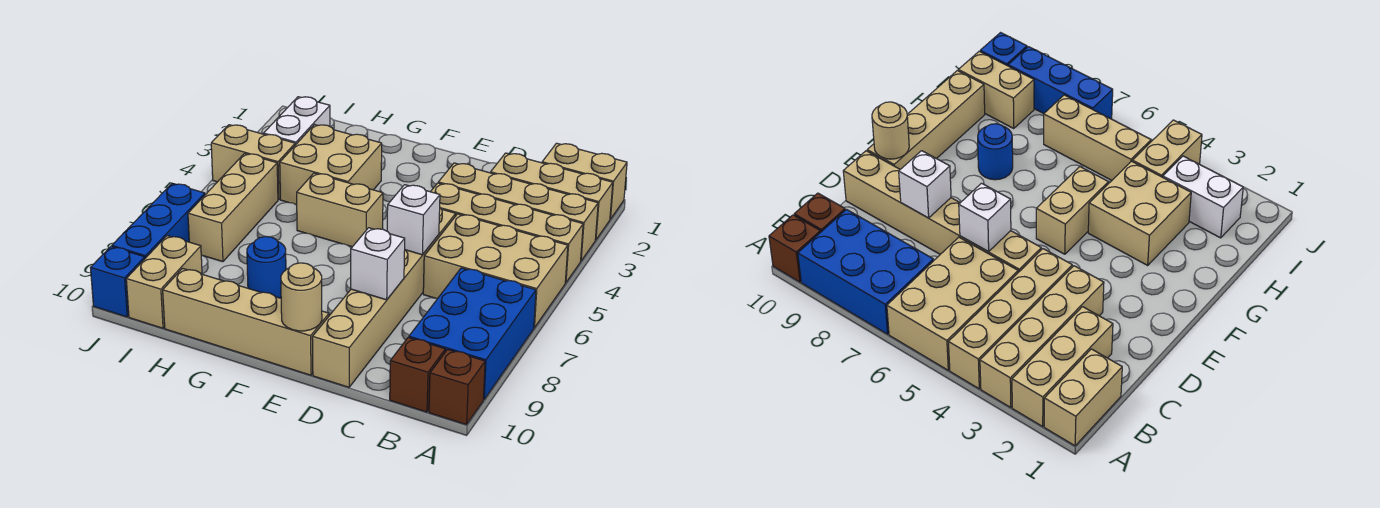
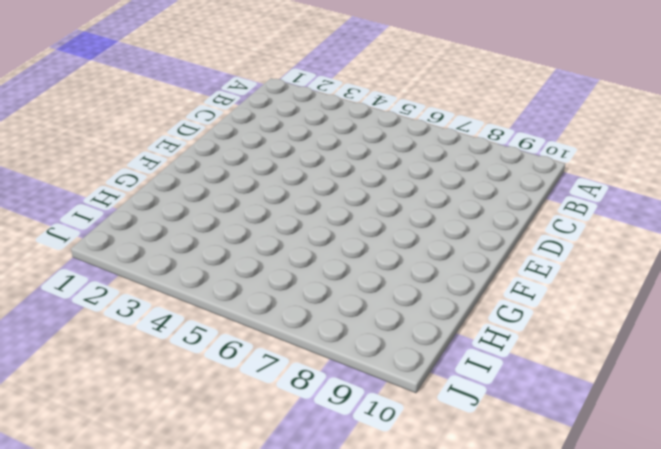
none -> tan 1x2 brick [542,143,627,219]
none -> tan 1x3 brick [491,153,613,240]
none -> tan 1x4 brick [438,163,598,261]

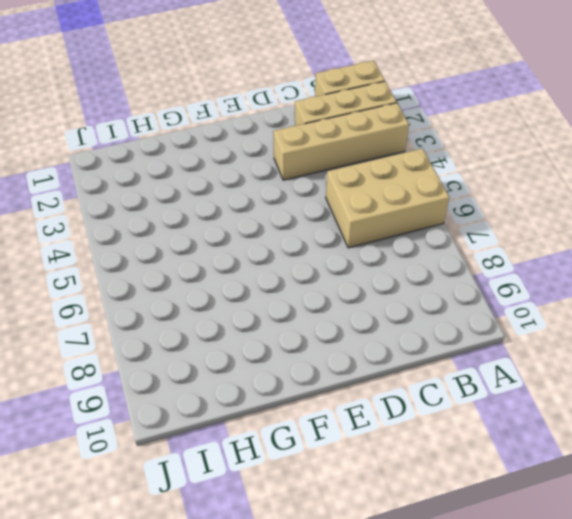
none -> tan 1x4 brick [431,183,583,283]
none -> blue 2x3 brick [409,268,536,399]
none -> brown 1x1 brick [429,350,485,425]

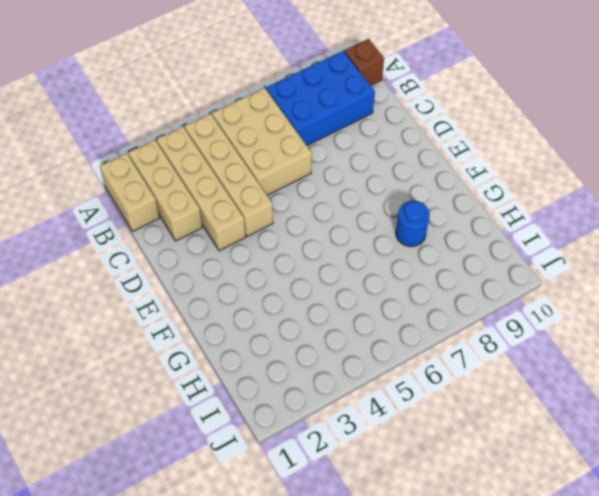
none -> brown 1x1 brick [390,338,445,412]
none -> tan 1x6 brick [312,208,456,387]
none -> tan 1x4 brick [163,268,329,375]

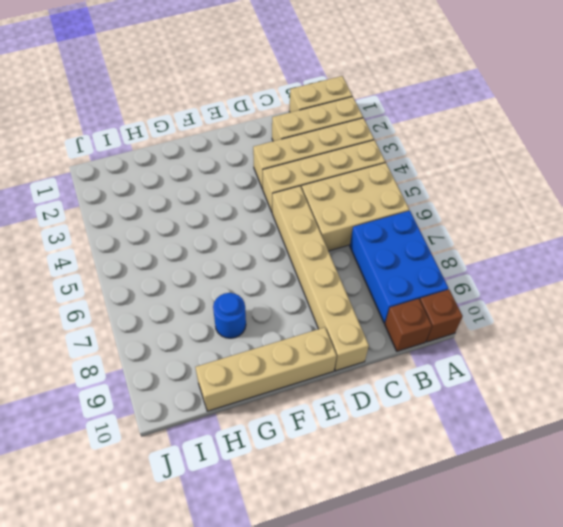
none -> tan 1x2 brick [297,173,383,247]
none -> tan 2x2 brick [280,125,382,205]
none -> white 1x2 brick [264,97,330,145]

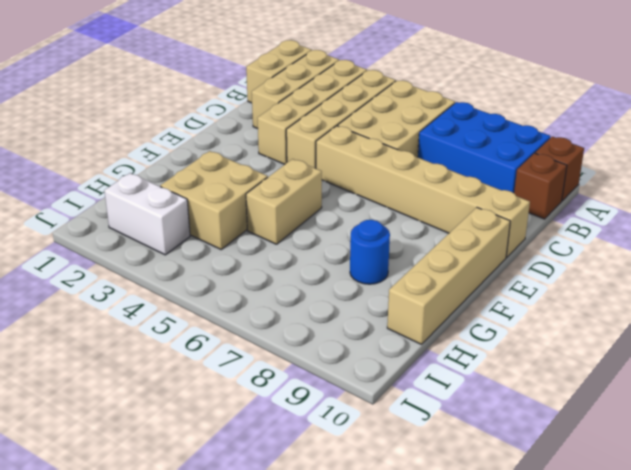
none -> tan 1x2 brick [211,125,295,200]
none -> tan 1x3 brick [188,154,278,262]
none -> tan 1x2 brick [126,236,202,328]

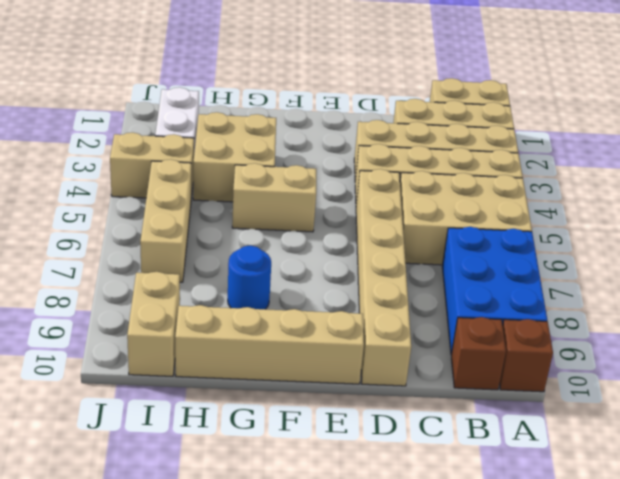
none -> blue 1x3 brick [112,184,205,258]
none -> blue 1x1 brick [91,247,145,317]
none -> white 1x1 brick [387,185,440,255]

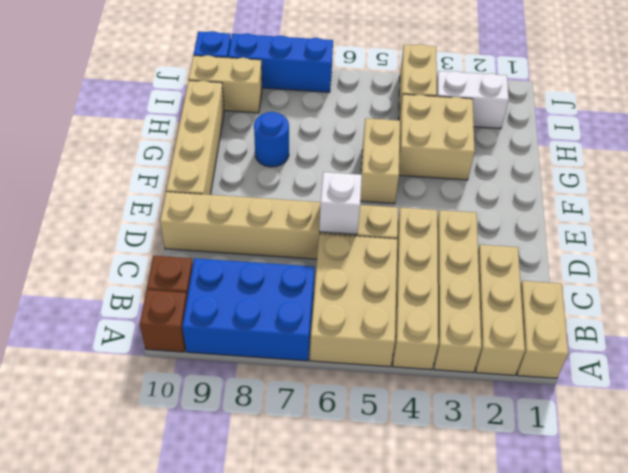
none -> tan 1x3 brick [188,154,278,262]
none -> white 1x1 brick [351,228,405,300]
none -> tan 1x1 round brick [281,263,322,331]

